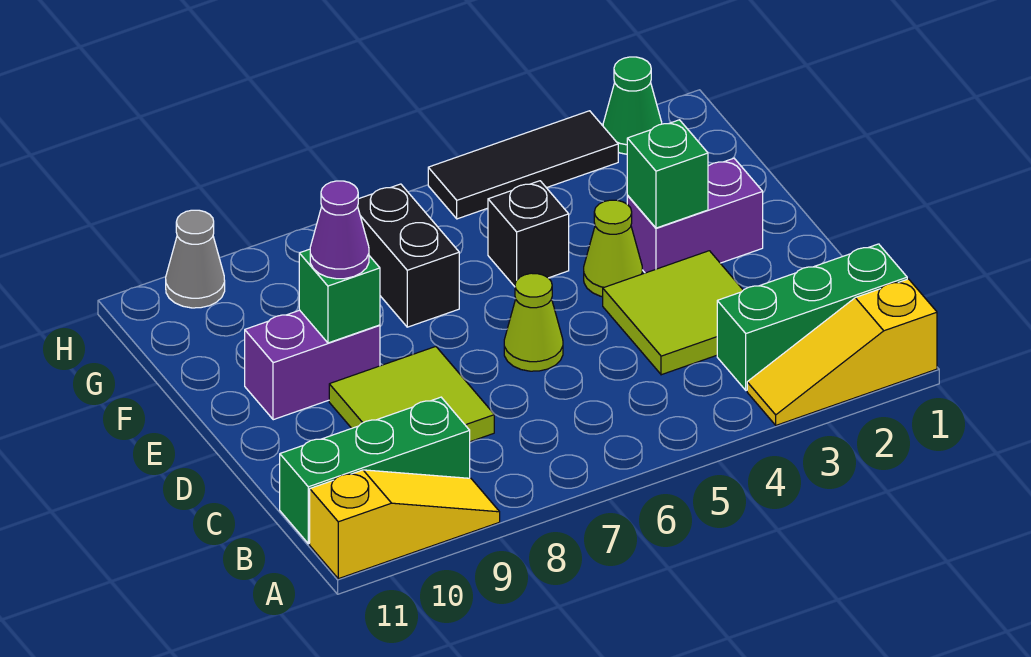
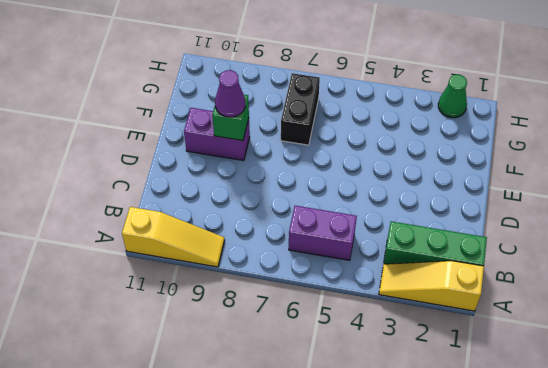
purple 1x2 brick [289,206,357,260] -> purple 1x2 brick moved to [627,158,763,273]
none -> green 1x3 brick [280,397,470,544]
none -> lime 2x2 tile [603,251,743,375]
none -> lime 2x2 tile [329,347,494,442]

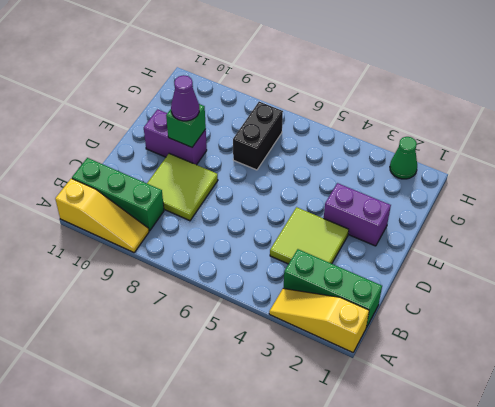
none -> lime 1x1 cone [504,273,563,371]
none -> lime 1x1 cone [584,200,642,297]
none -> black 1x1 brick [488,181,569,287]

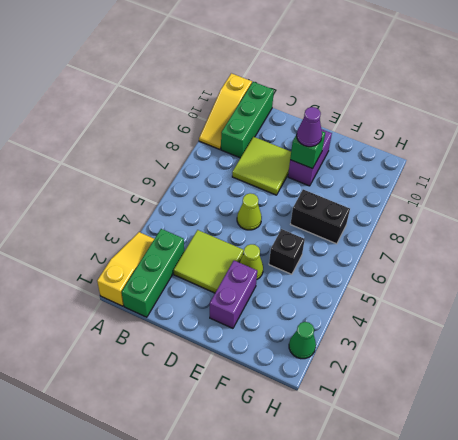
none -> black 1x3 tile [428,111,618,219]
none -> grey 1x1 cone [166,210,225,308]
none -> green 1x1 brick [627,120,708,228]

